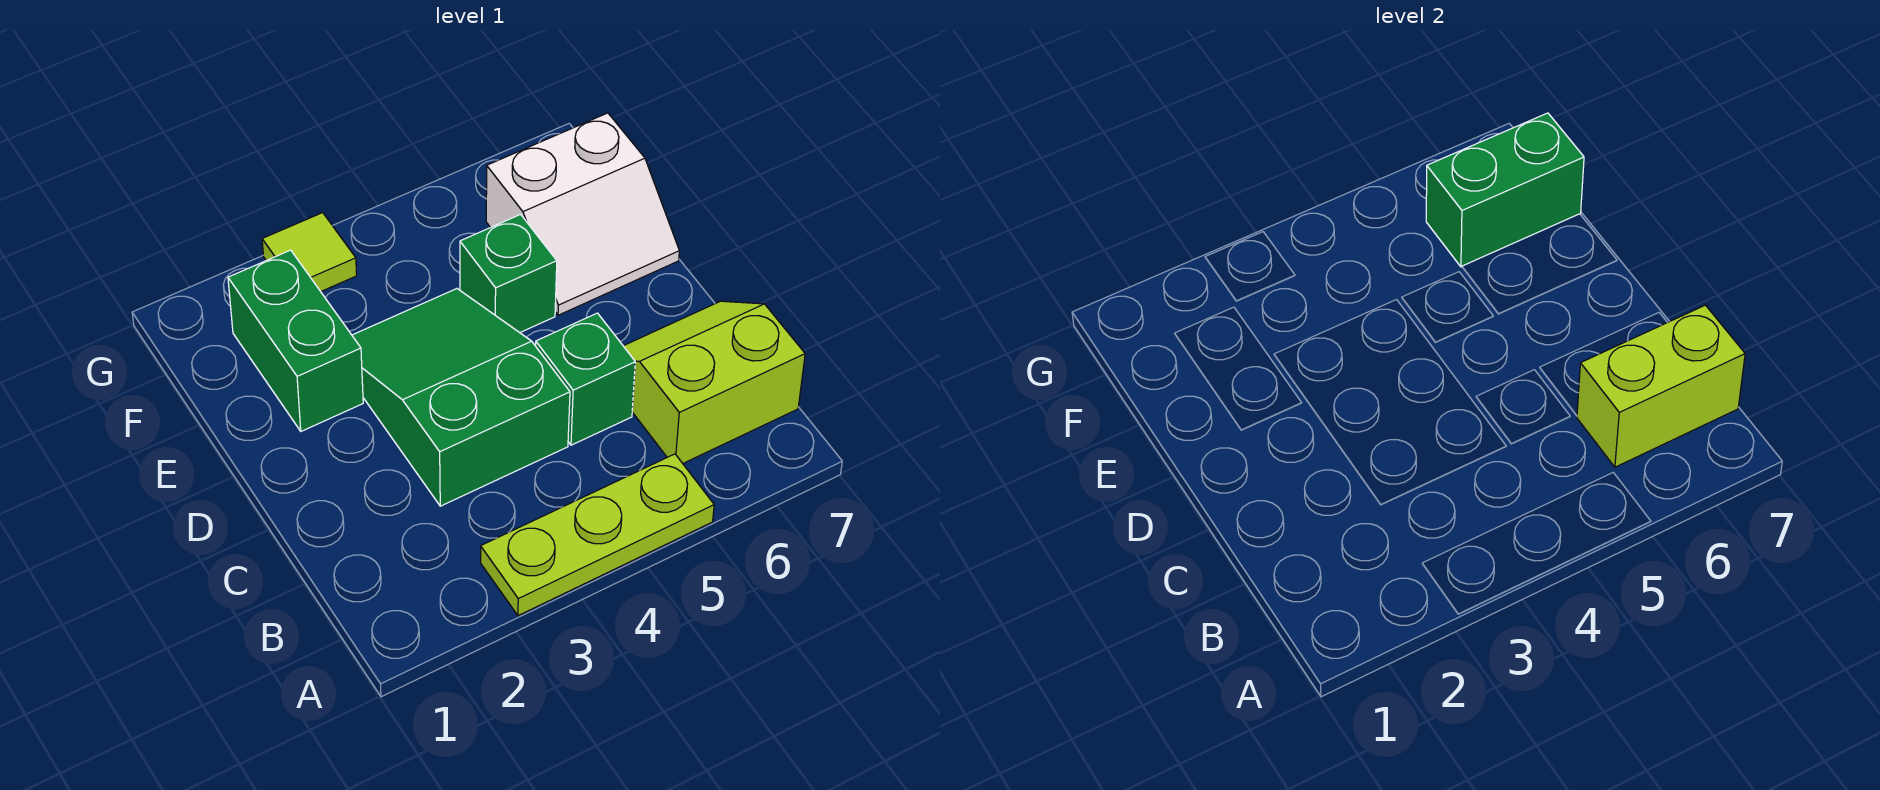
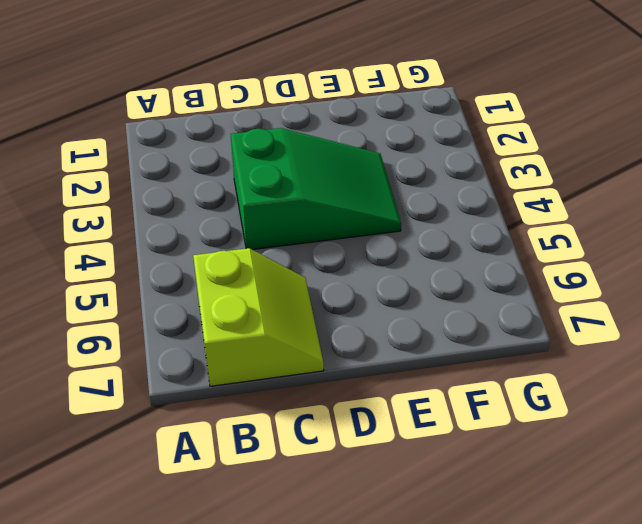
none -> lime 1x3 plate [481,454,714,616]
none -> green 1x1 brick [536,313,635,445]

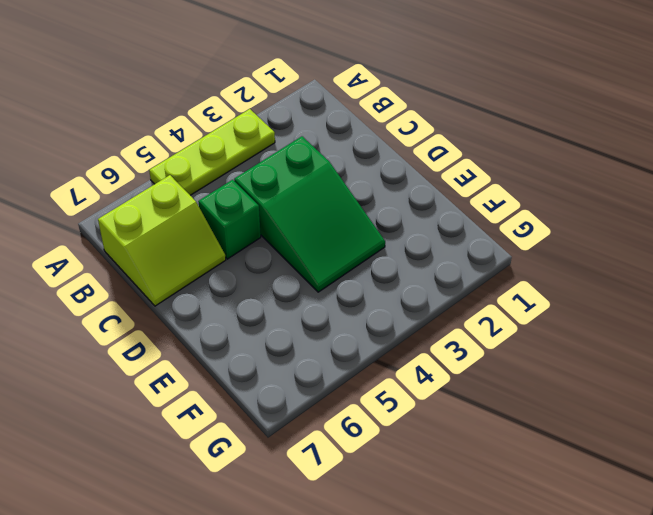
none -> green 1x2 brick [228,250,363,431]
none -> green 1x1 brick [460,214,557,333]

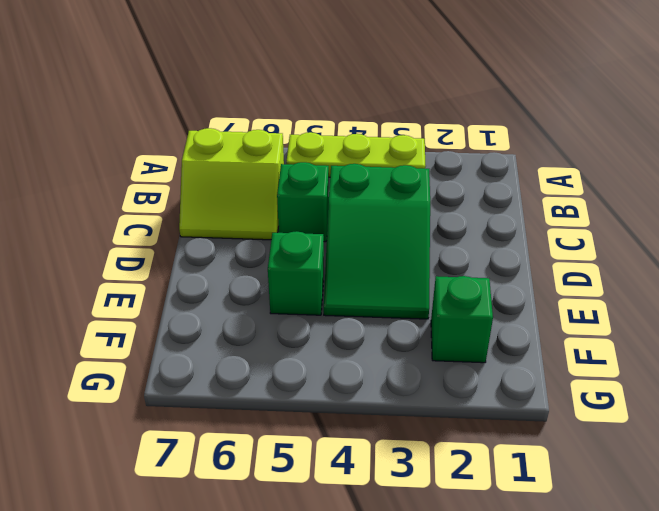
green 1x1 brick [431,276,493,363] -> green 1x2 brick [228,250,363,431]
none -> white 2x2 slope [486,113,679,315]
none -> lime 1x1 tile [262,213,357,291]

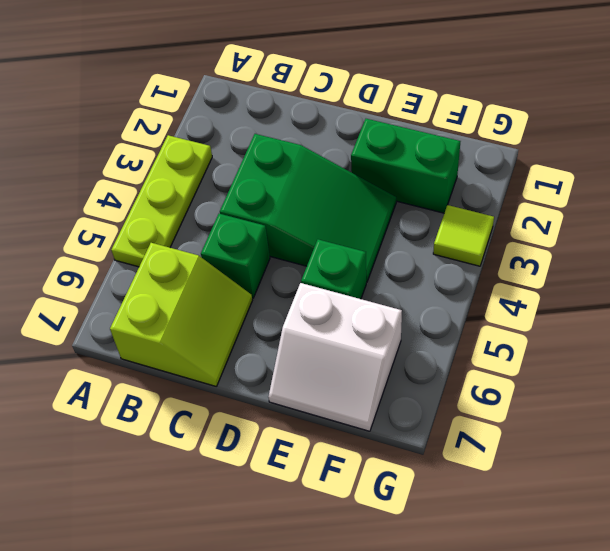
white 2x2 slope [268,283,402,431] -> white 2x2 slope turned to [486,113,679,315]
none -> lime 1x2 brick [1577,305,1745,467]
none -> green 1x2 brick [1426,113,1584,267]

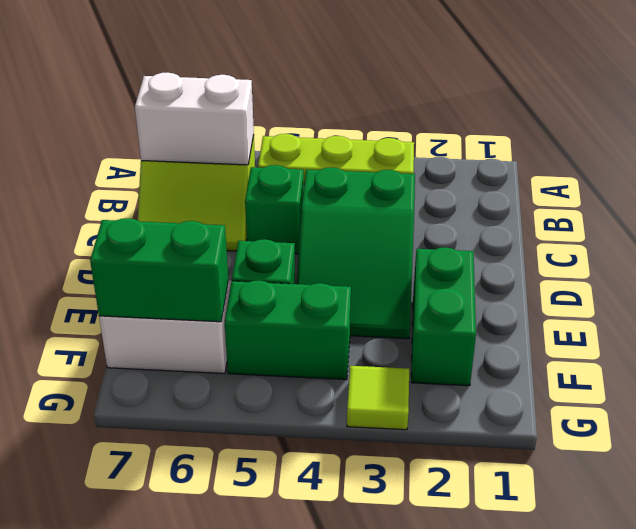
white 1x2 brick [135,73,254,165] -> lime 1x2 brick [1577,305,1745,467]
green 1x2 brick [225,280,351,380] -> none

